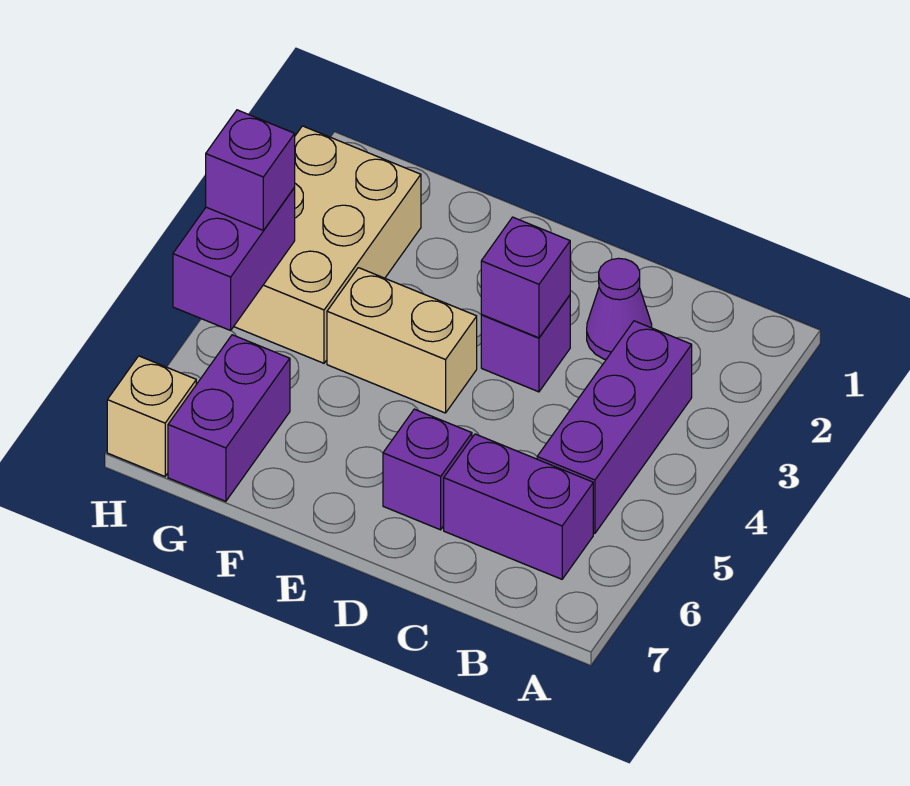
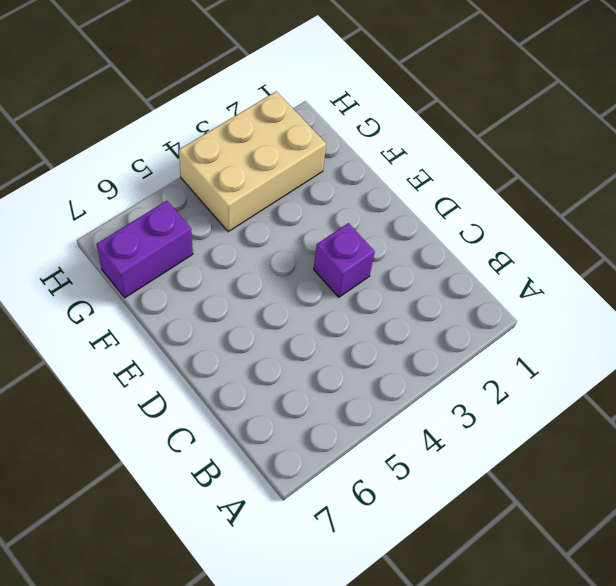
none -> purple 1x3 brick [537,321,692,533]
none -> purple 1x2 brick [444,434,593,579]
none -> purple 1x1 cone [587,258,652,360]

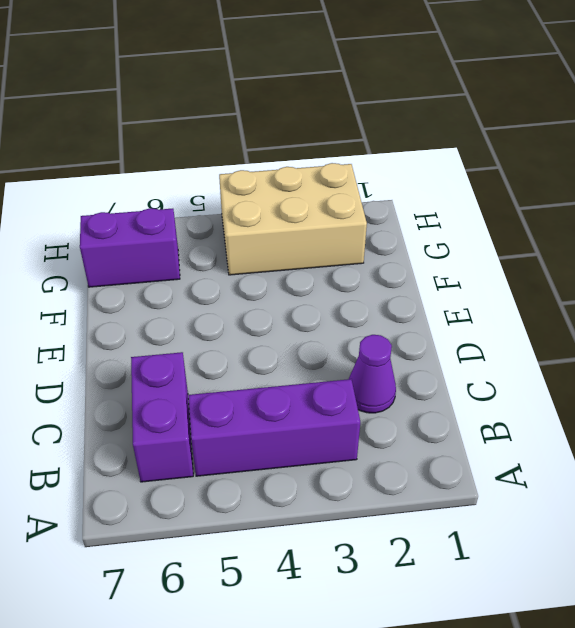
none -> purple 1x1 brick [481,295,570,392]
none -> purple 1x1 brick [383,409,472,530]
none -> tan 1x2 brick [327,268,477,413]

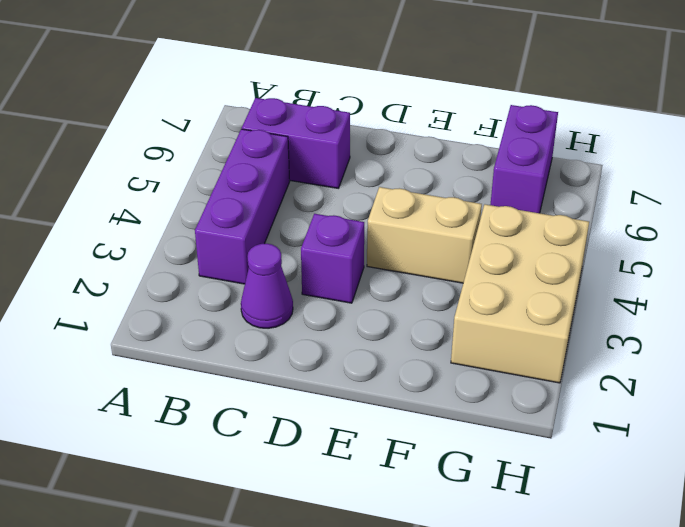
none -> purple 1x1 brick [383,409,472,530]
none -> tan 1x1 brick [107,356,196,476]
none -> purple 1x1 brick [481,217,570,338]

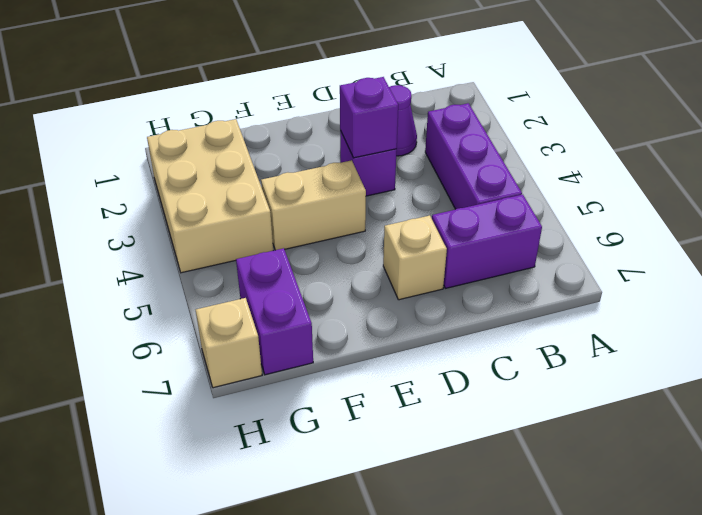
tan 1x1 brick [383,215,447,300] -> purple 1x1 brick [383,409,472,530]
none -> purple 1x2 brick [173,188,295,330]
none -> purple 1x1 brick [206,110,295,230]

